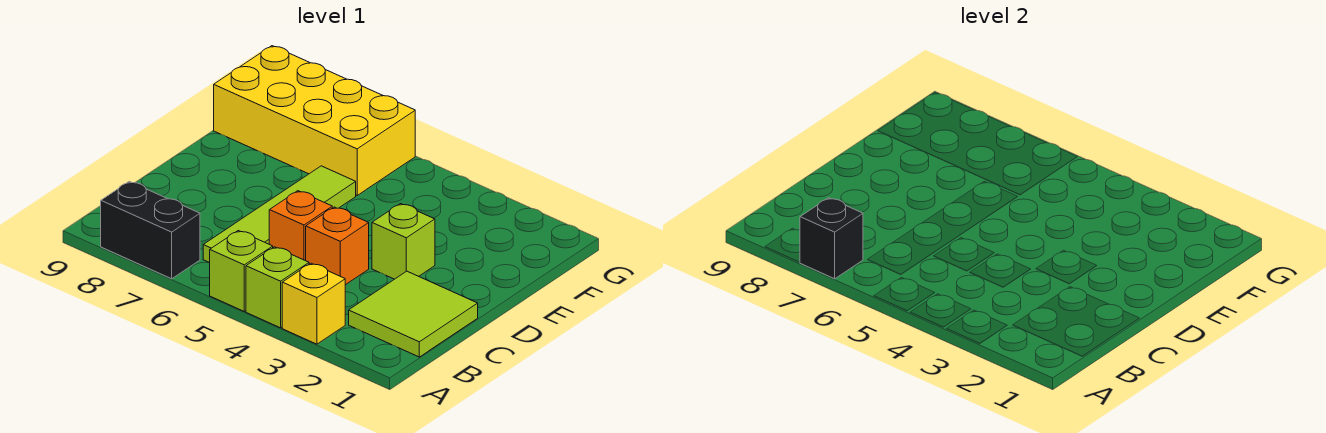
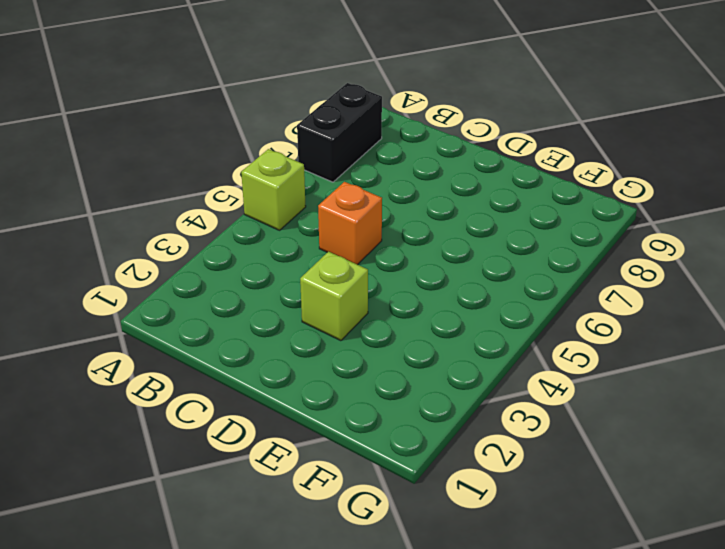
none -> yellow 1x1 brick [282,263,345,344]
none -> lime 1x1 brick [246,247,309,328]

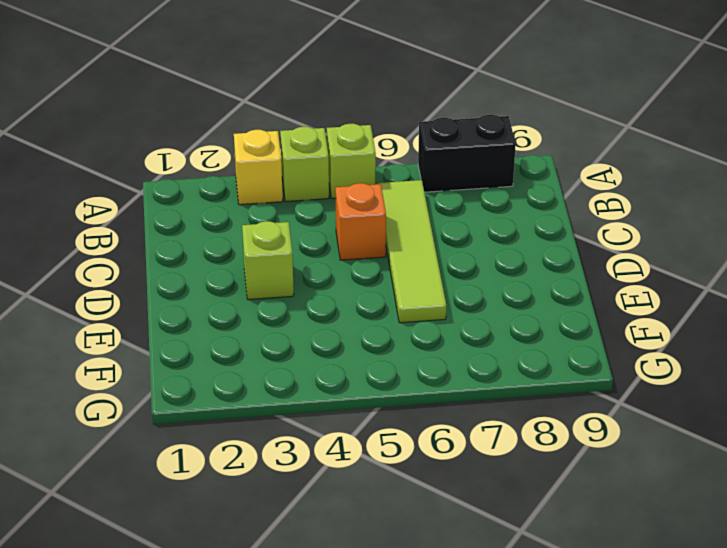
none -> lime 2x2 tile [349,271,478,357]
none -> orange 1x1 brick [306,207,369,285]

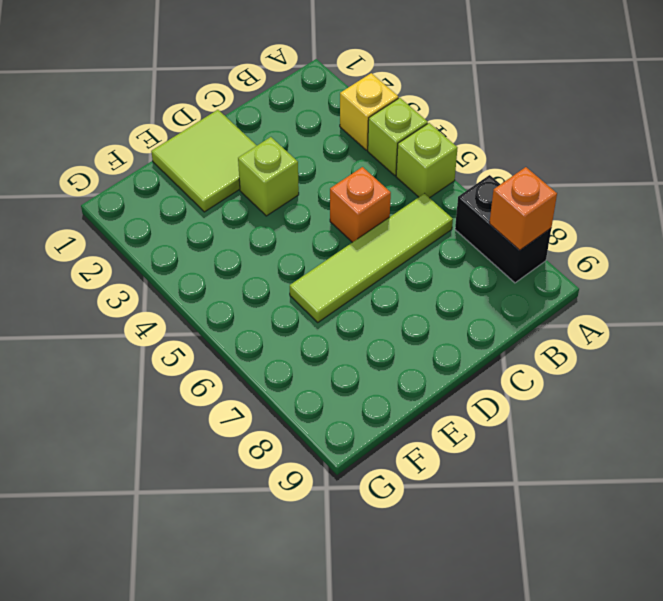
orange 1x1 brick [489,167,557,250] -> orange 1x1 brick moved to [306,207,369,285]
lime 2x2 tile [151,110,257,212] -> lime 2x2 tile moved to [349,271,478,357]
none -> yellow 2x4 brick [214,46,415,195]
none -> black 1x1 brick [800,198,863,279]

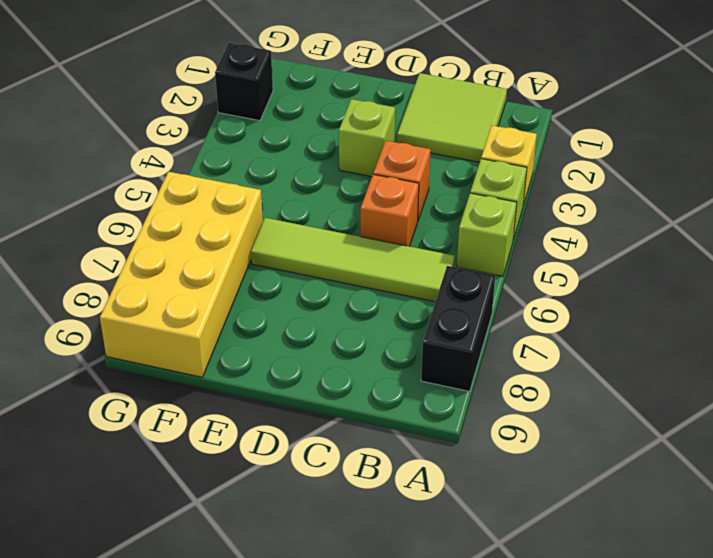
black 1x1 brick [215,43,273,121] -> black 1x1 brick moved to [800,198,863,279]

